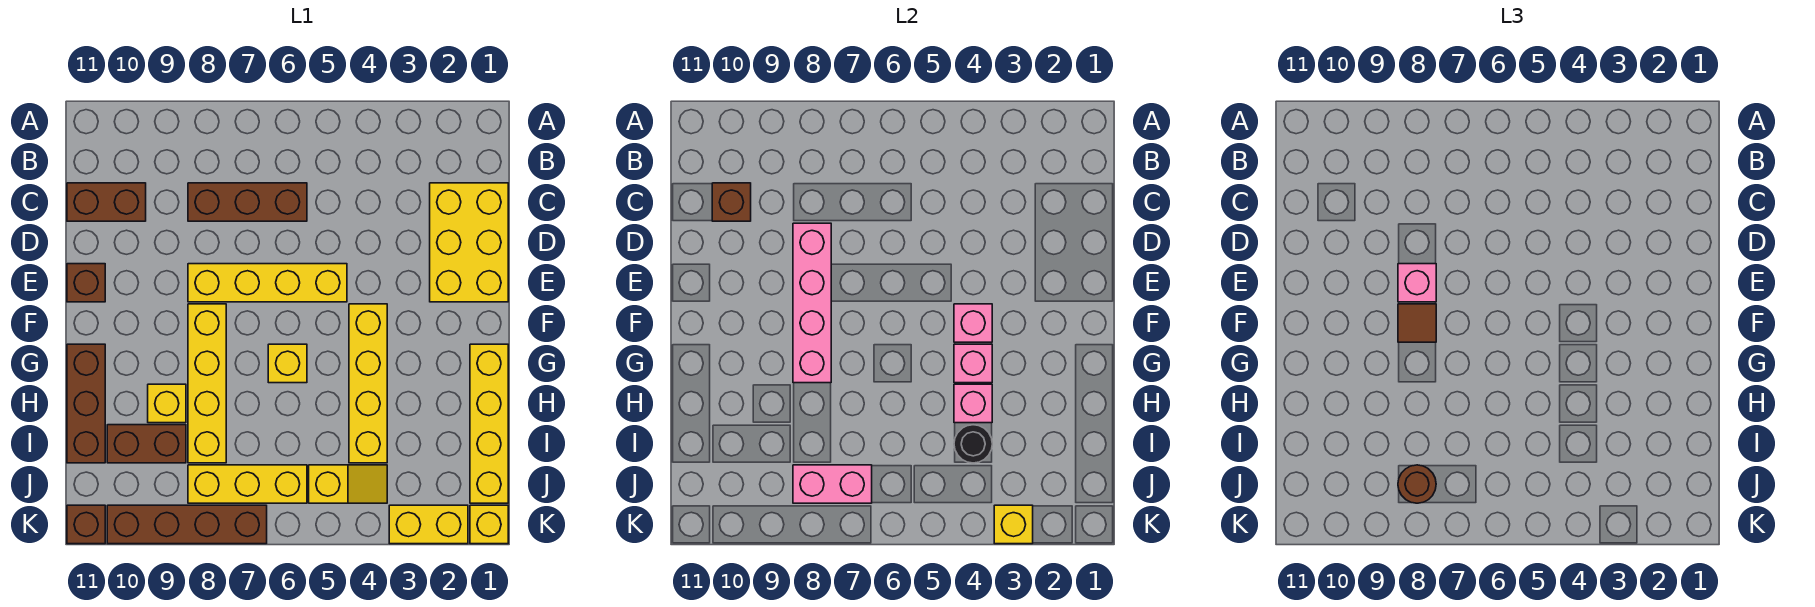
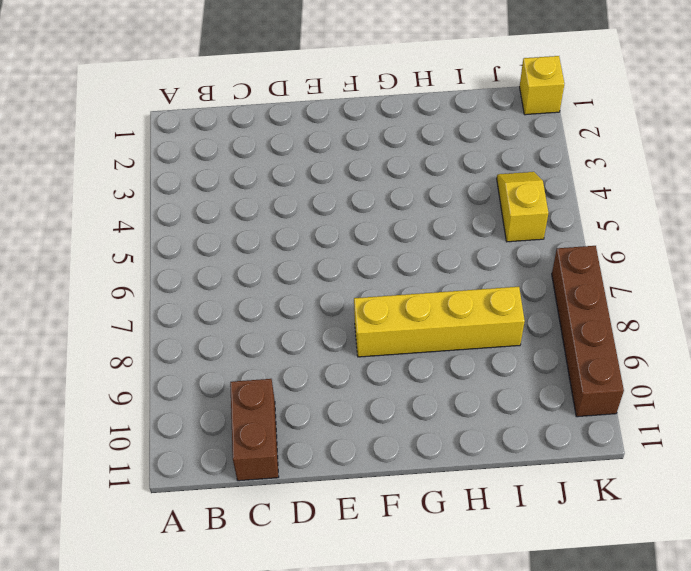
none -> yellow 2x3 brick [430,183,508,302]
none -> brown 1x3 brick [188,183,307,221]
none -> yellow 1x4 brick [188,264,347,302]

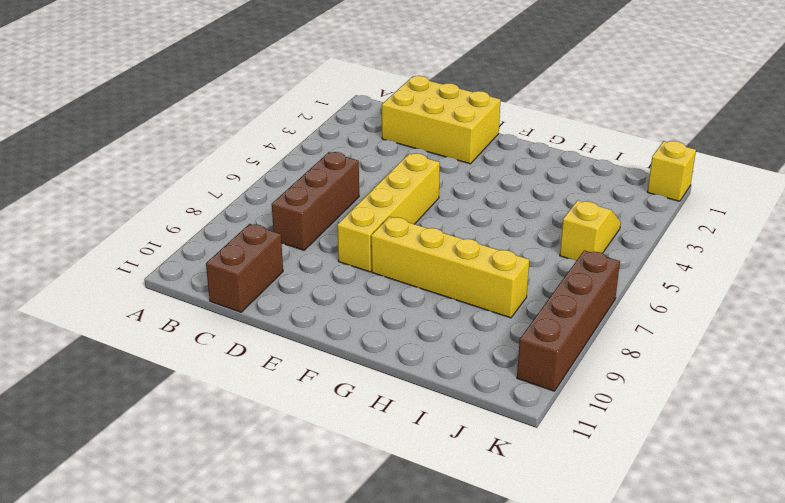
none -> brown 1x1 brick [67,264,105,302]
none -> yellow 1x4 brick [349,304,387,463]
none -> yellow 1x4 brick [470,344,508,503]

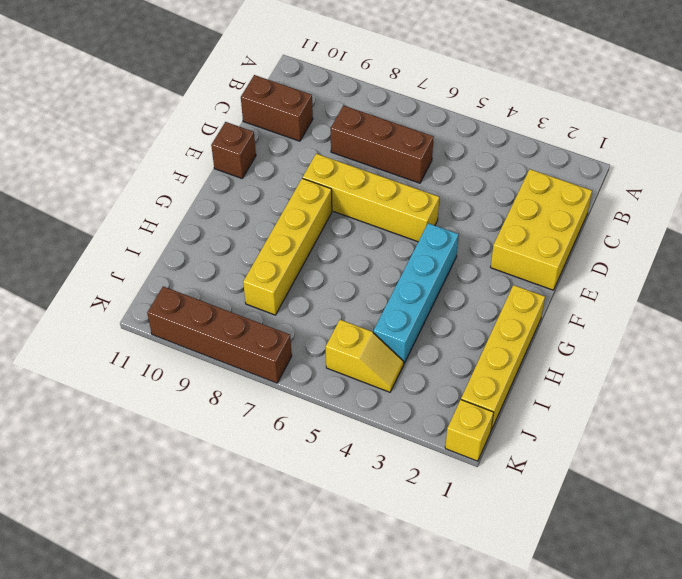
cyan 1x4 brick [373,223,459,363] -> yellow 1x4 brick [349,304,387,463]
none -> yellow 1x1 brick [268,344,307,383]
none -> brown 1x3 brick [67,344,105,463]
none -> yellow 1x1 brick [148,384,186,423]

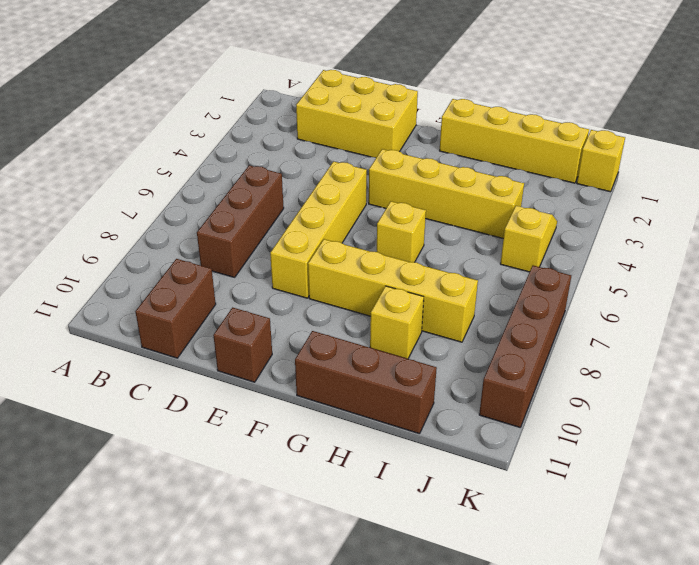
none -> brown 1x2 brick [107,425,186,463]
none -> yellow 1x3 brick [188,465,307,503]
none -> yellow 1x2 brick [389,505,468,544]

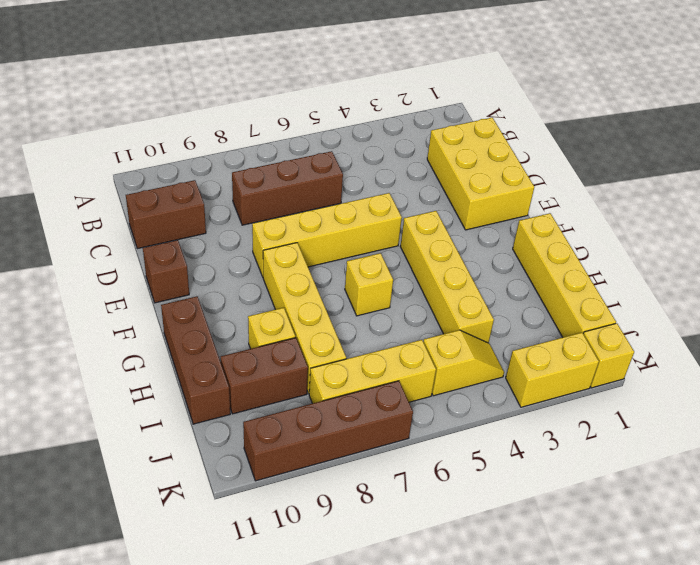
none -> brown 1x1 brick [67,505,105,544]
none -> brown 1x1 brick [712,183,751,221]
none -> pink 1x4 brick [793,223,831,383]

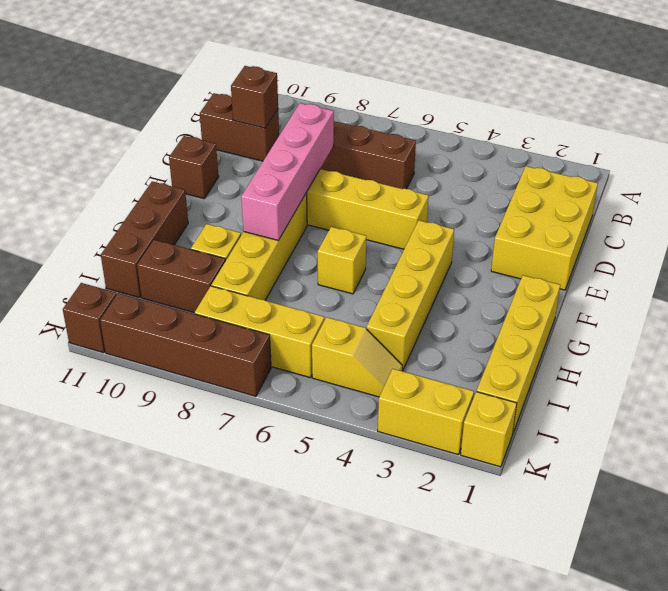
none -> pink 1x1 brick [954,304,992,342]
none -> pink 1x1 brick [954,344,992,383]
none -> pink 1x1 brick [954,384,992,423]

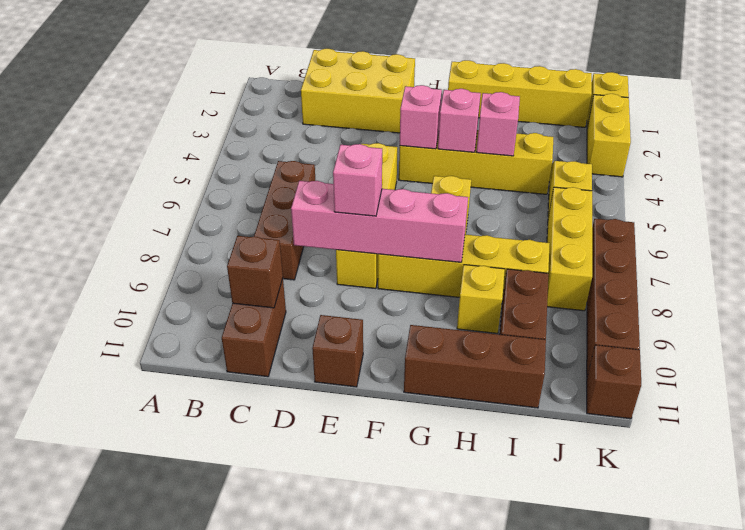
none -> black 1x1 round brick [954,425,992,463]
none -> pink 1x2 brick [793,465,872,503]
none -> yellow 1x1 brick [994,505,1033,544]

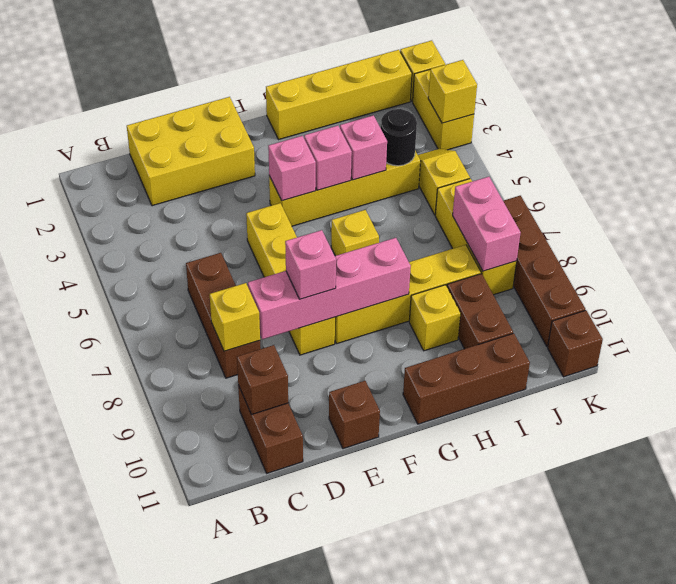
yellow 1x1 brick [210,283,260,351] -> none
none -> brown 1x1 tile [1398,304,1436,342]
none -> brown 1x1 round brick [1398,465,1436,503]

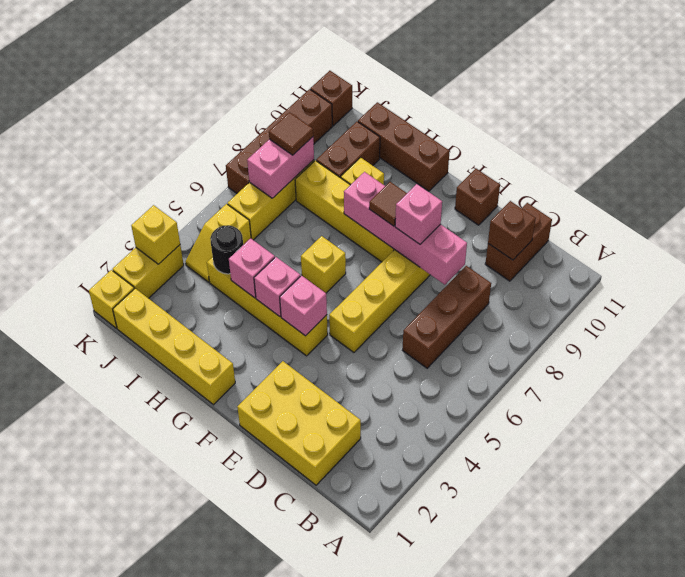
brown 1x1 tile [269,112,313,155] -> brown 1x1 round brick [1398,465,1436,503]

